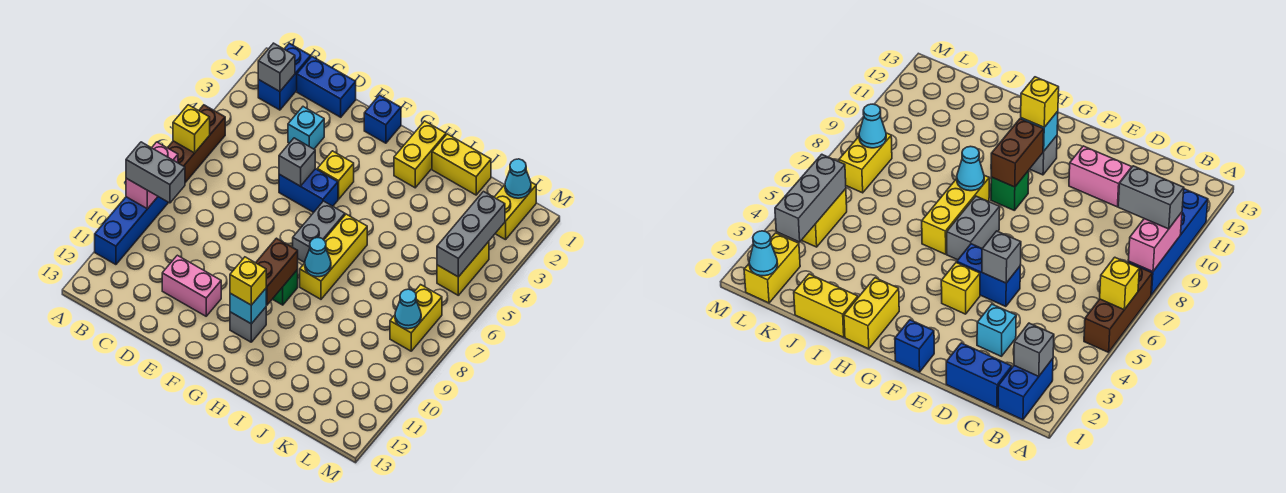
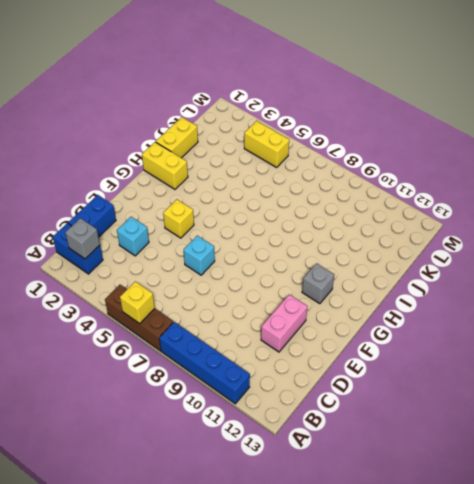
cyan 1x1 brick [184,236,215,275] -> cyan 1x1 brick moved to [230,289,266,324]
none -> blue 1x2 brick [279,169,338,212]
none -> blue 1x1 brick [364,95,401,143]
none -> grey 1x2 brick [293,201,345,263]
none -> green 1x1 brick [273,270,298,305]

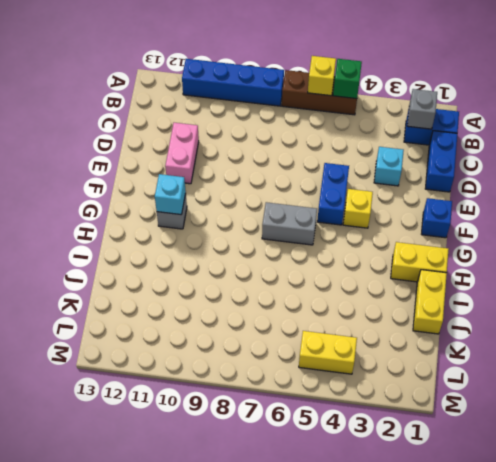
green 1x1 brick [333,59,362,99] -> green 1x1 brick moved to [273,270,298,305]
none -> yellow 1x3 brick [300,214,367,299]
none -> yellow 1x2 brick [494,182,536,240]
none -> yellow 1x2 brick [390,285,442,351]
none -> pink 1x2 brick [126,142,178,209]

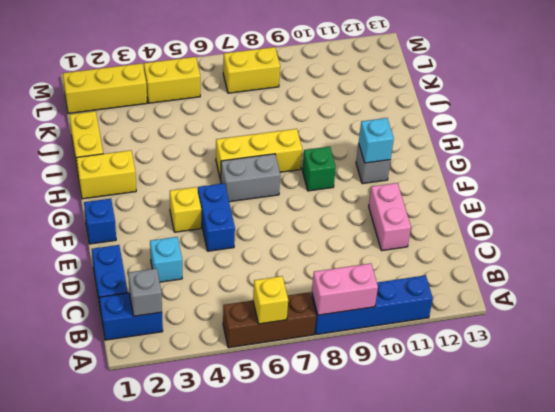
yellow 1x3 brick [63,63,147,113] -> yellow 1x2 brick [494,182,536,240]
none -> grey 1x1 brick [279,138,315,186]
none -> brown 1x2 brick [256,238,298,305]
none -> cyan 1x1 cone [305,237,331,277]
none -> cyan 1x1 cone [505,159,531,198]

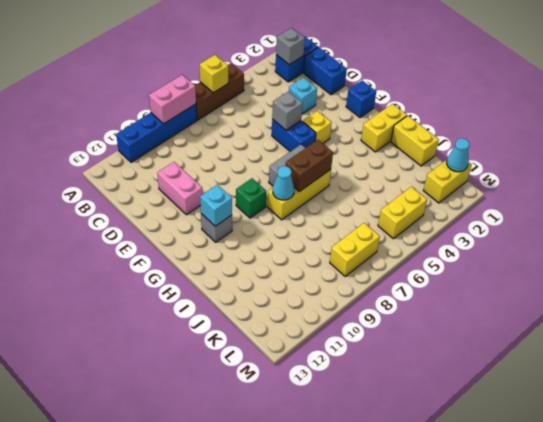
brown 1x2 brick [286,140,333,192] -> brown 1x2 brick moved to [256,238,298,305]
none -> grey 1x3 brick [437,192,505,277]
none -> cyan 1x1 cone [395,289,421,329]
none -> grey 1x2 brick [126,142,185,203]
none -> yellow 1x1 brick [230,257,266,305]

